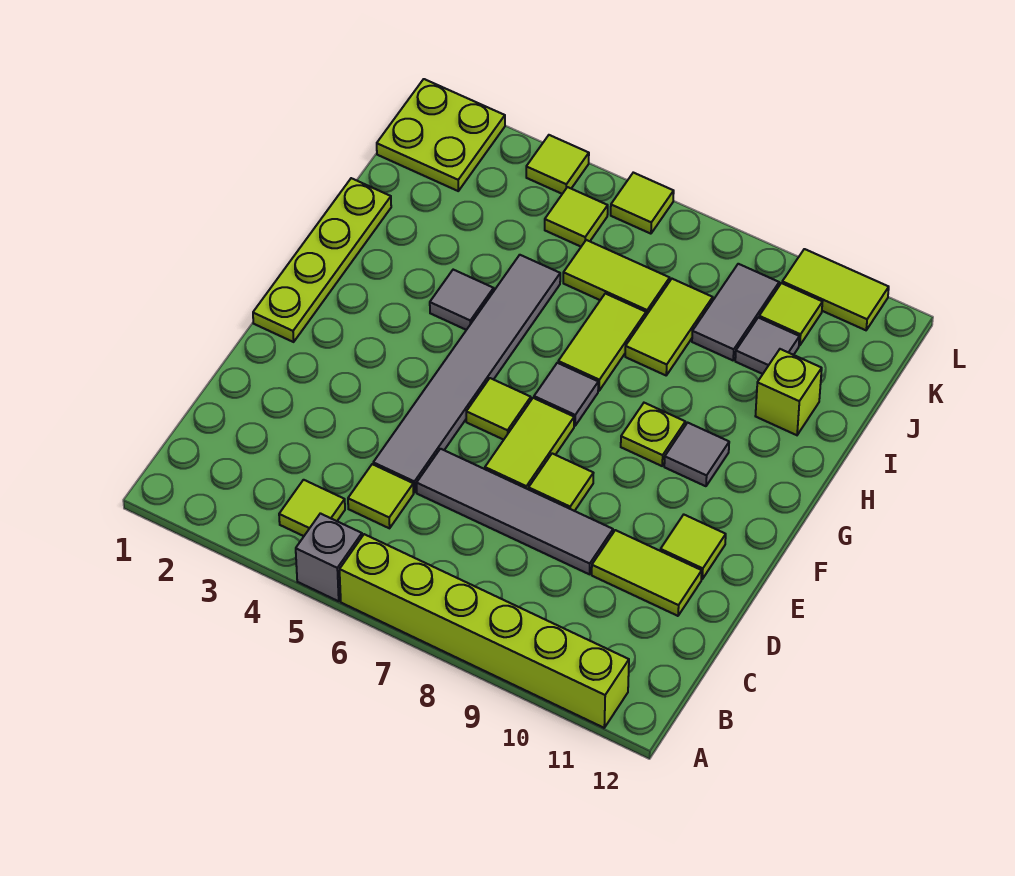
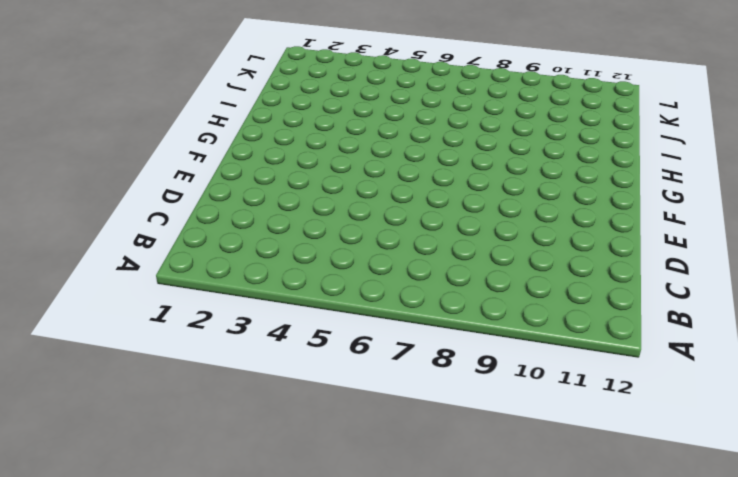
none -> grey 1x1 brick [296,513,362,601]
none -> lime 1x6 brick [340,534,629,728]
none -> lime 1x1 tile [279,480,345,536]

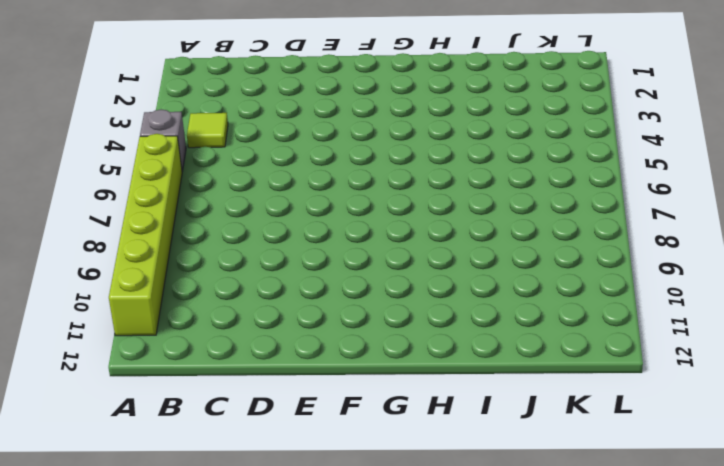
none -> lime 1x1 tile [348,464,414,528]
none -> grey 1x6 tile [373,255,560,492]
none -> grey 1x4 tile [417,449,613,574]

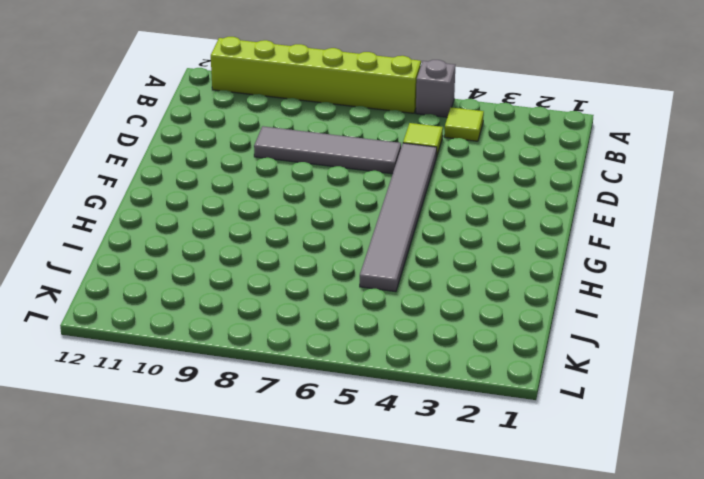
none -> lime 1x2 tile [592,530,702,616]
none -> lime 1x2 tile [485,398,574,489]
none -> lime 1x1 tile [529,454,593,511]

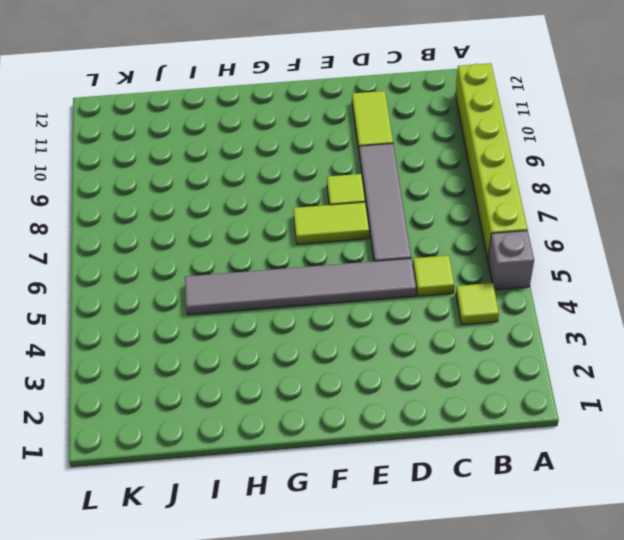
none -> lime 1x1 tile [661,515,726,579]
none -> lime 1x4 plate [253,178,391,342]
none -> lime 1x1 tile [466,378,531,440]

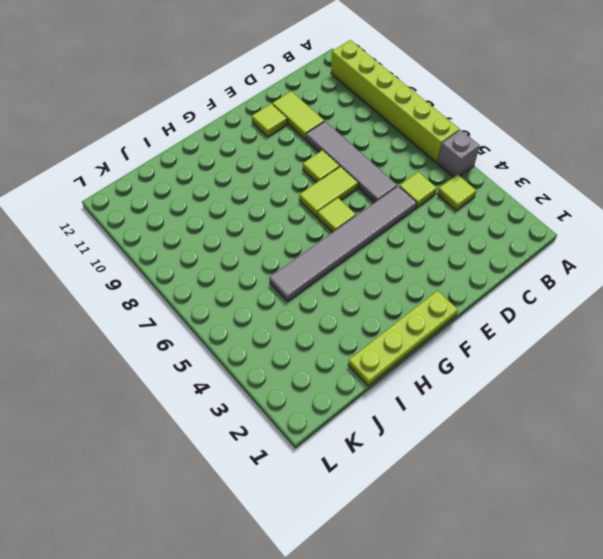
none -> grey 1x1 tile [534,363,598,426]
none -> lime 1x1 plate [621,403,685,466]
none -> grey 1x1 tile [664,423,729,486]

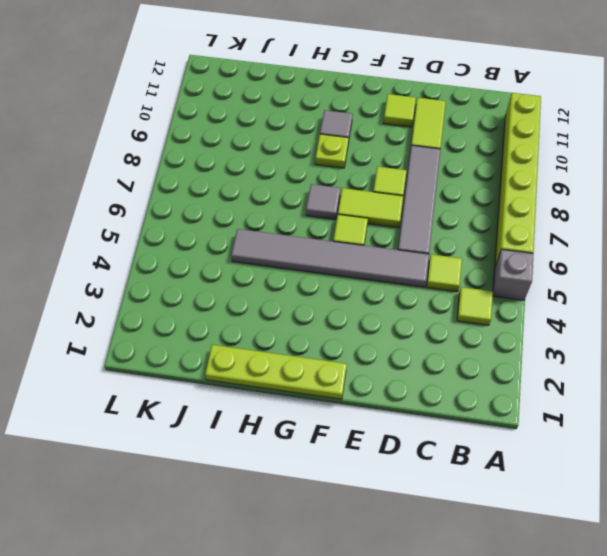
none -> grey 1x1 tile [430,270,494,330]
none -> lime 1x2 tile [558,293,646,391]
none -> lime 1x2 tile [625,279,713,375]

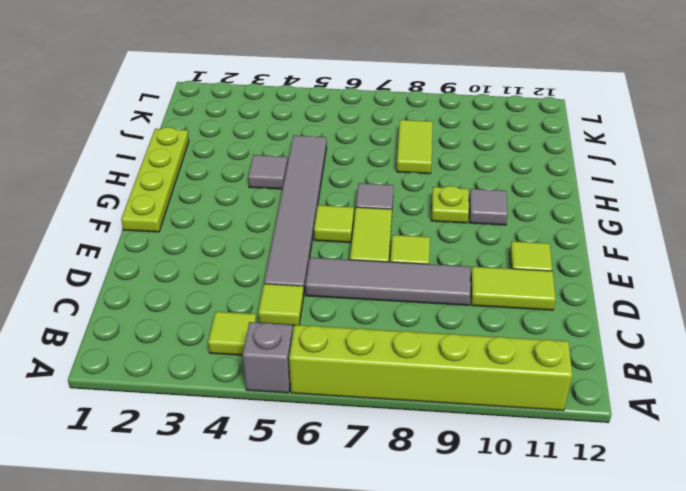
none -> lime 1x2 tile [558,293,646,391]
none -> lime 1x1 brick [756,349,822,435]
none -> lime 1x2 tile [563,240,670,315]

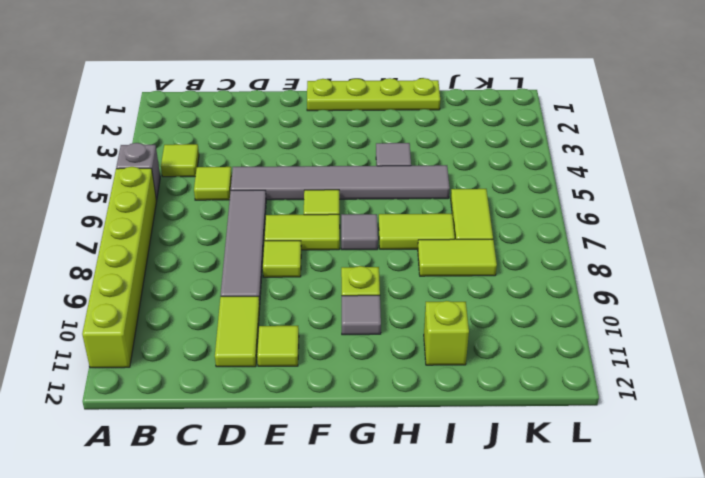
none -> grey 1x2 tile [692,264,779,360]
none -> grey 1x1 tile [735,318,799,374]
none -> lime 2x2 plate [377,79,505,191]

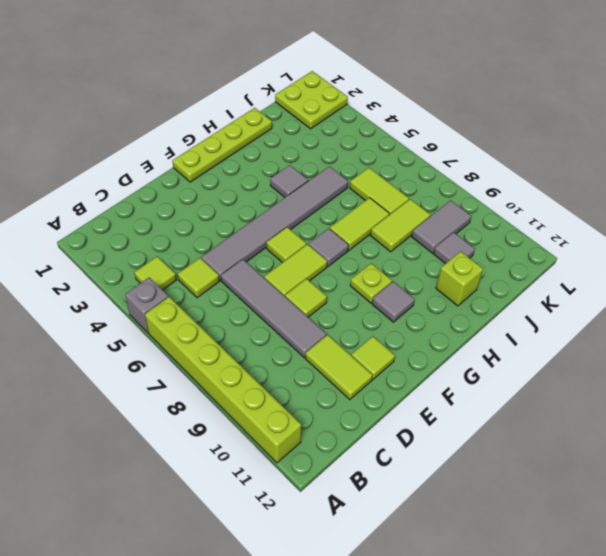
none -> lime 1x1 tile [545,187,608,247]
none -> lime 1x1 tile [759,283,822,345]
none -> lime 1x1 tile [526,135,589,194]

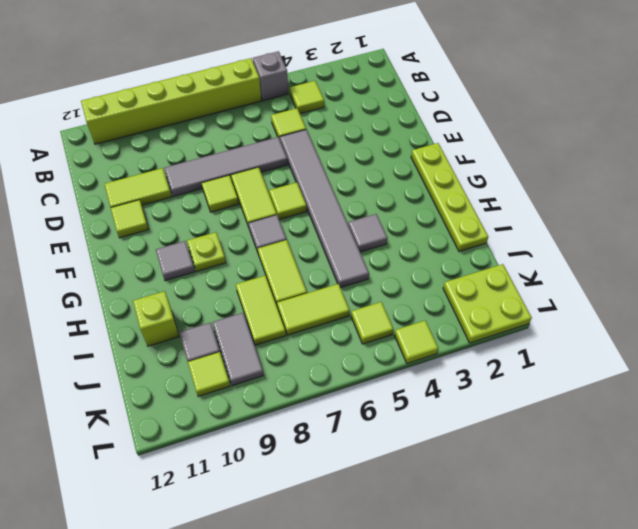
none -> lime 1x1 tile [611,173,674,234]
none -> lime 1x2 tile [782,249,889,330]

